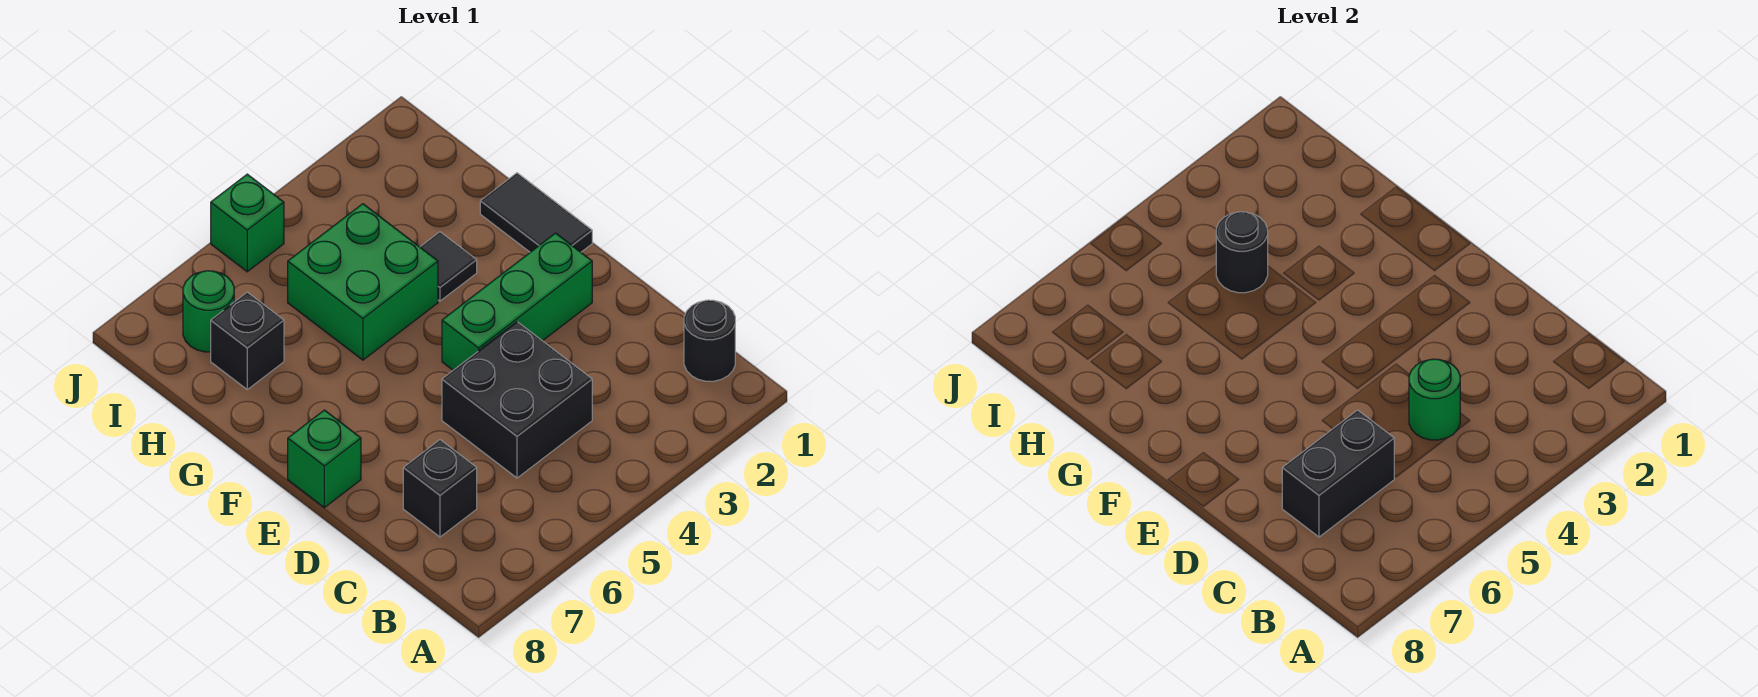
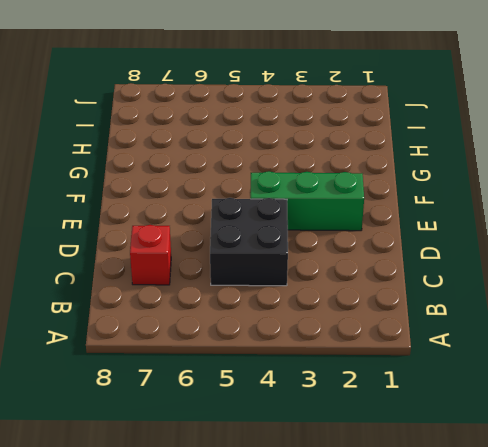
red 1x1 brick [130,225,171,285] -> black 1x1 brick [403,440,477,537]
none -> black 1x1 round brick [684,300,735,381]
none -> green 1x1 brick [288,410,361,508]
none -> black 1x2 tile [480,173,592,252]

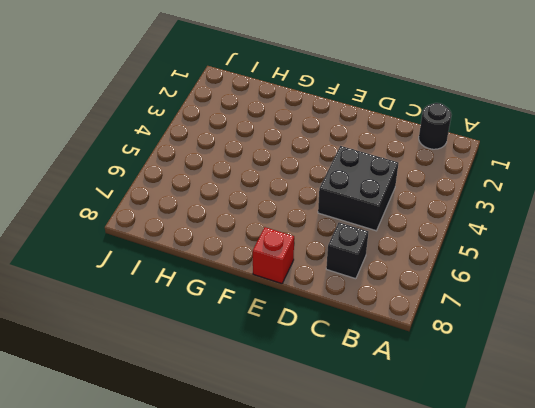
red 1x1 brick [253,227,294,284] -> green 1x1 brick [288,410,361,508]
none -> green 1x3 brick [442,233,592,370]
none -> black 1x2 tile [480,173,592,252]
none -> black 1x1 tile [420,232,477,301]

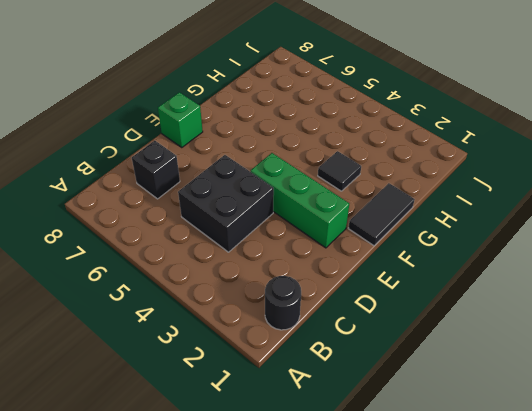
none -> green 2x2 brick [288,204,438,360]
none -> black 1x1 brick [211,292,284,389]
none -> green 1x1 round brick [183,271,234,352]

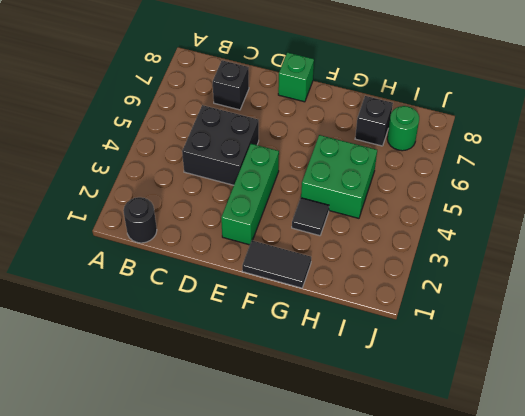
none -> green 1x1 brick [211,174,284,272]
none -> green 1x1 round brick [1409,359,1460,440]
none -> black 1x2 brick [1282,410,1394,537]

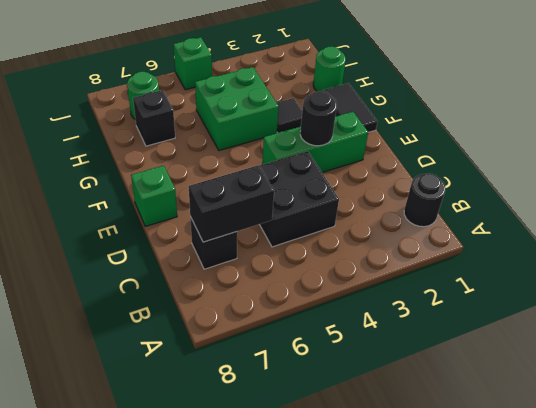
black 1x1 round brick [300,91,337,146] -> black 1x1 round brick moved to [1216,212,1268,293]
green 1x1 round brick [313,46,346,91] -> green 1x1 round brick moved to [1409,359,1460,440]

